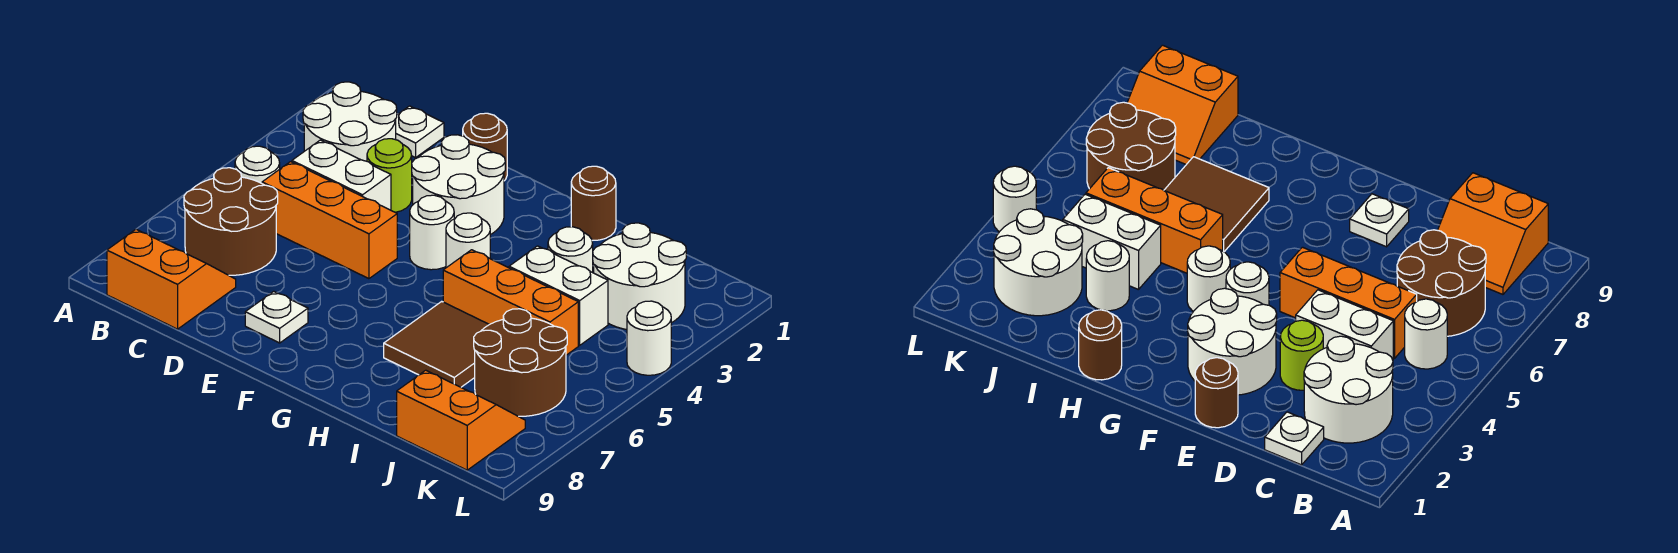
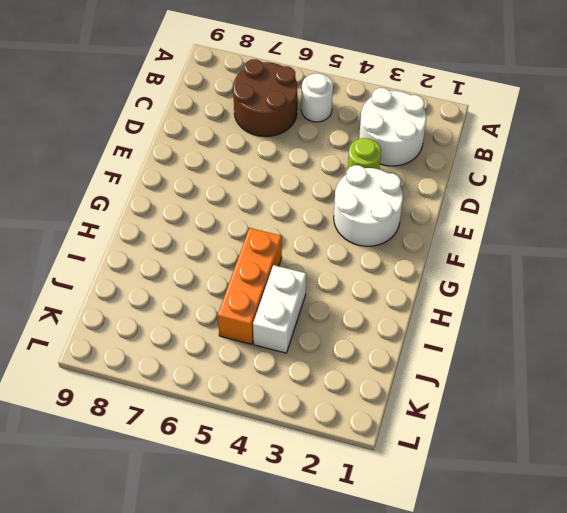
none -> orange 2x2 slope [107,229,236,329]
none -> white 1x1 plate [396,106,444,158]
none -> white 1x2 brick [292,140,391,210]

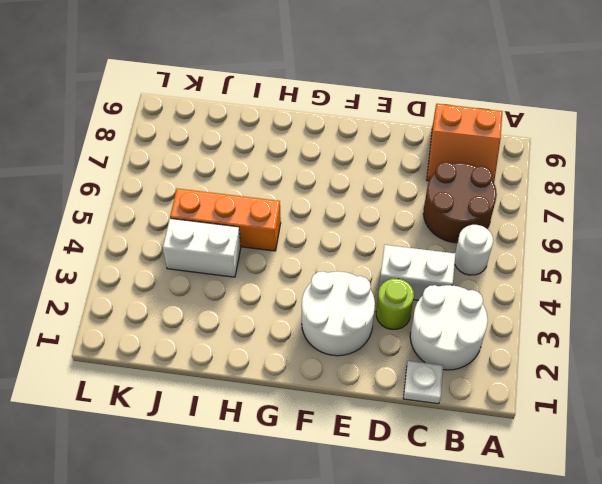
none -> orange 1x3 brick [262,162,397,279]
none -> brown 1x1 round brick [463,113,507,181]
none -> white 1x1 plate [245,291,308,343]

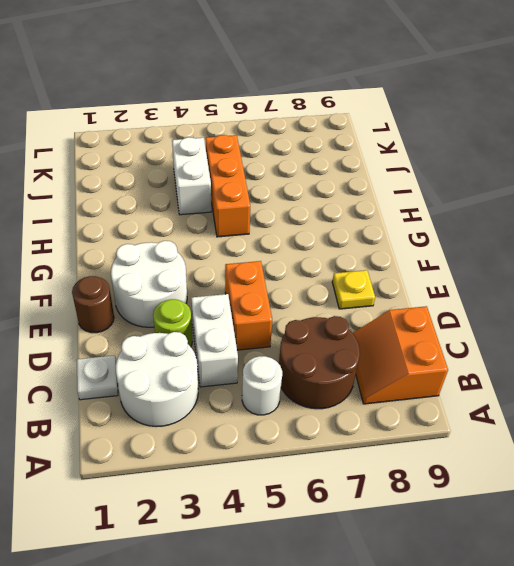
orange 1x2 brick [225,261,272,350] -> orange 1x3 brick [262,162,397,279]
yellow 1x1 plate [332,270,375,309] -> white 1x1 plate [245,291,308,343]
none -> white 1x1 round brick [410,195,454,270]
none -> white 1x1 round brick [446,213,490,268]
none -> brown 1x1 round brick [571,166,616,240]

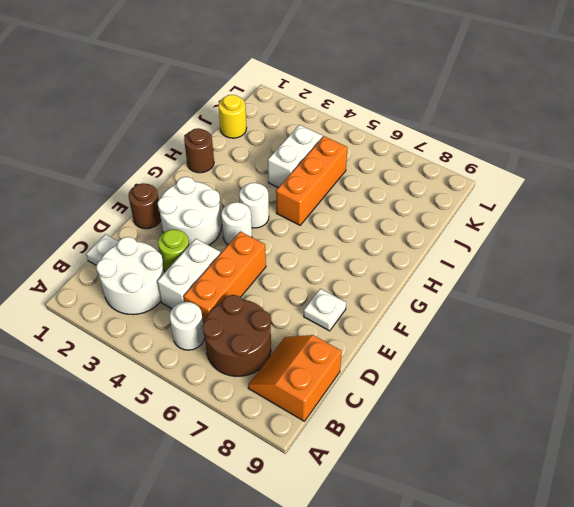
yellow 1x1 round brick [218,95,247,138] -> none
none -> brown 2x2 tile [384,301,489,387]
none -> white 1x1 round brick [548,227,593,272]
none -> white 2x2 round brick [593,223,686,329]

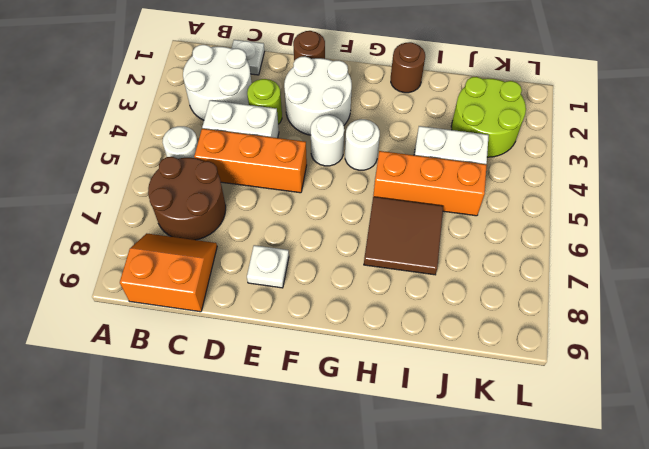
lime 2x2 round brick [451,77,526,157] -> white 2x2 round brick [593,223,686,329]
none -> white 1x1 round brick [548,227,593,272]
none -> brown 2x2 round brick [474,309,567,416]
none -> orange 2x2 slope [397,370,525,470]

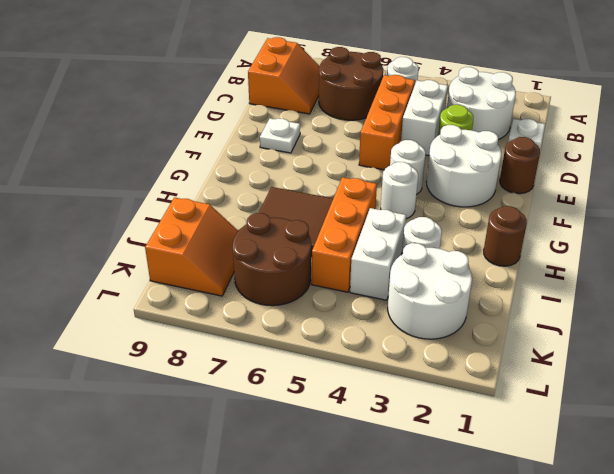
none -> white 1x1 round brick [627,301,671,375]

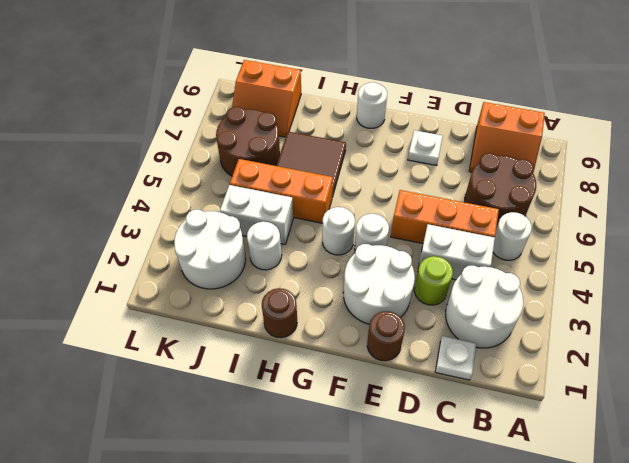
white 1x1 round brick [357,82,387,128] -> white 1x1 round brick moved to [627,301,671,375]

